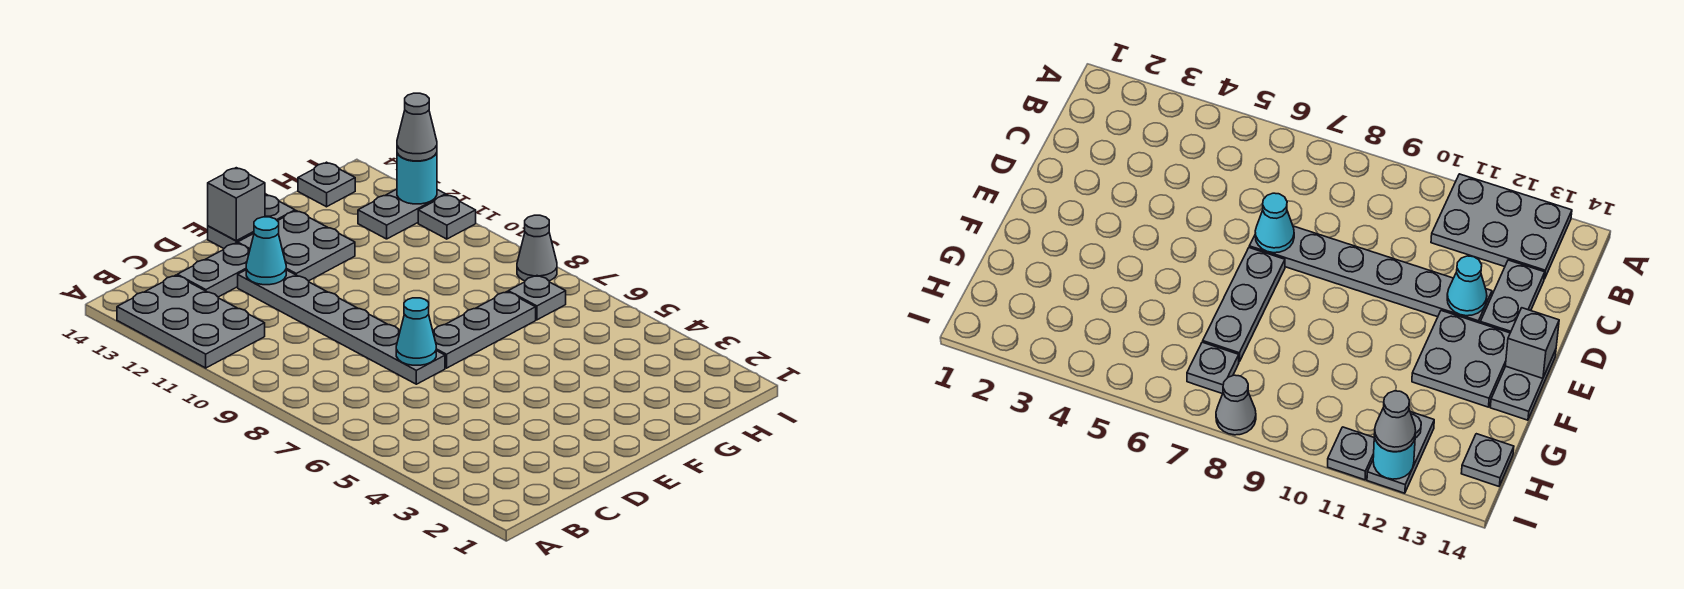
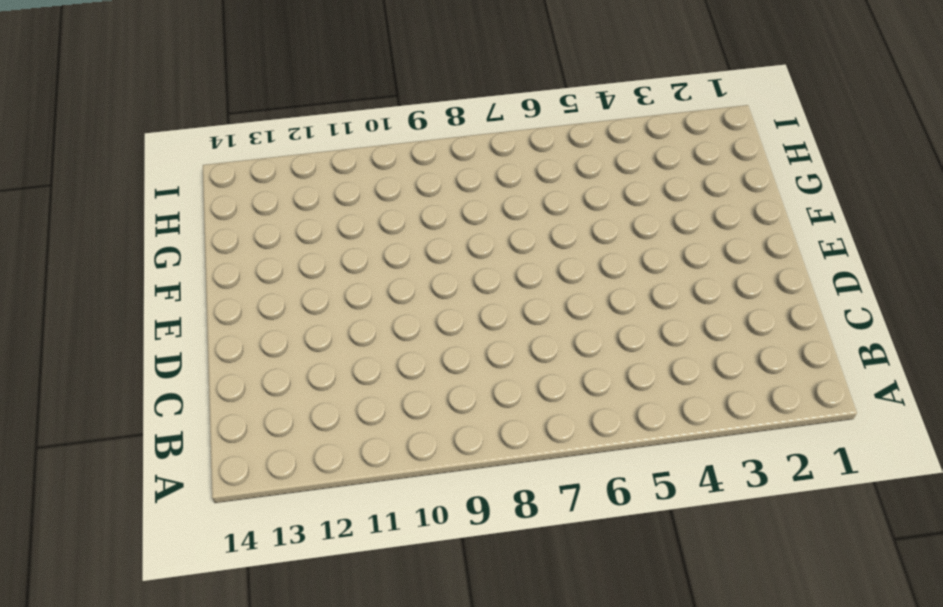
none -> grey 2x3 plate [117,275,265,368]
none -> grey 1x2 plate [177,243,250,297]
none -> grey 1x6 plate [238,270,445,384]

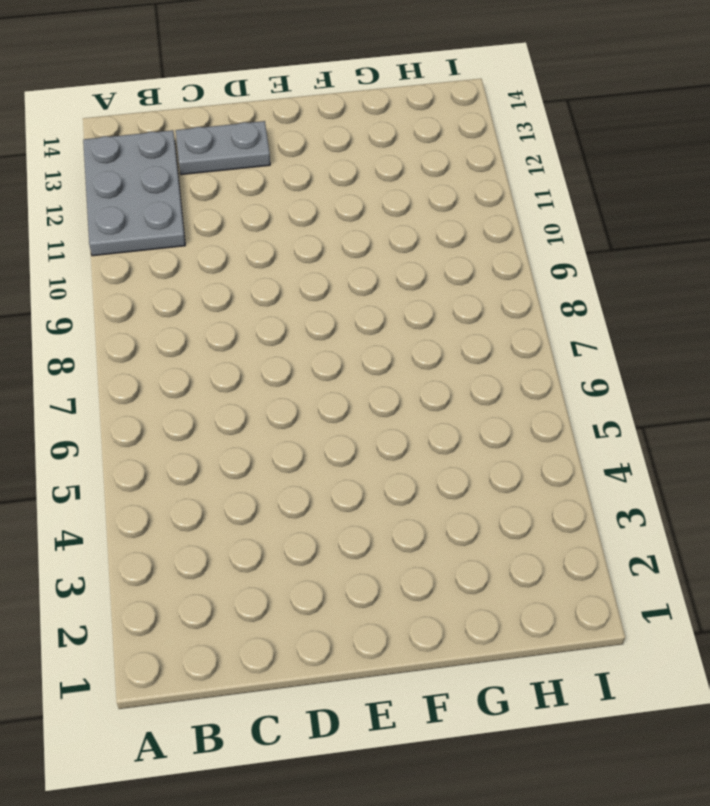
none -> grey 1x6 plate [238,270,445,384]
none -> grey 1x3 plate [433,292,536,368]
none -> grey 2x2 plate [238,211,355,281]

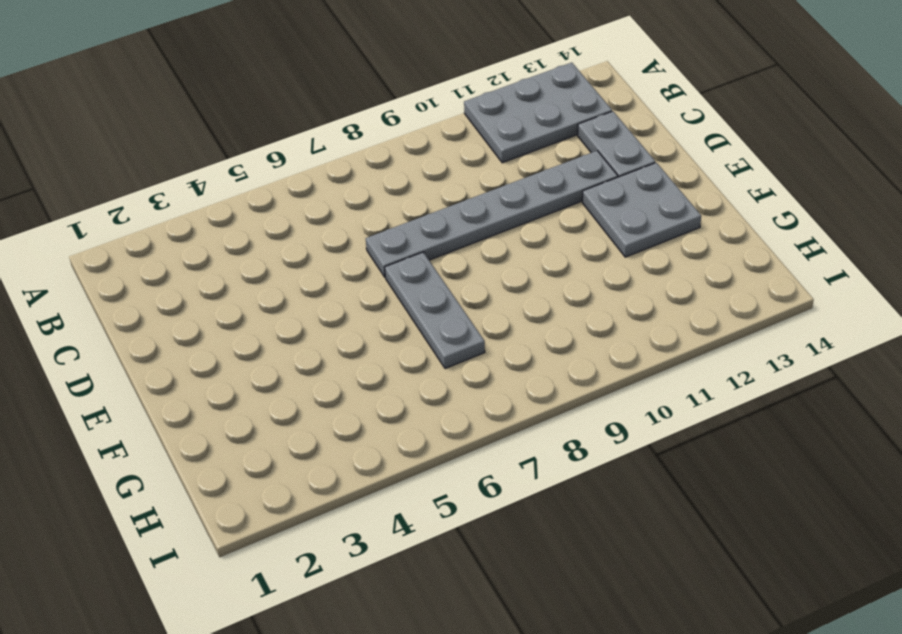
none -> grey 1x2 plate [208,195,295,248]
none -> grey 1x1 plate [508,276,566,320]
none -> grey 1x2 plate [358,189,446,239]

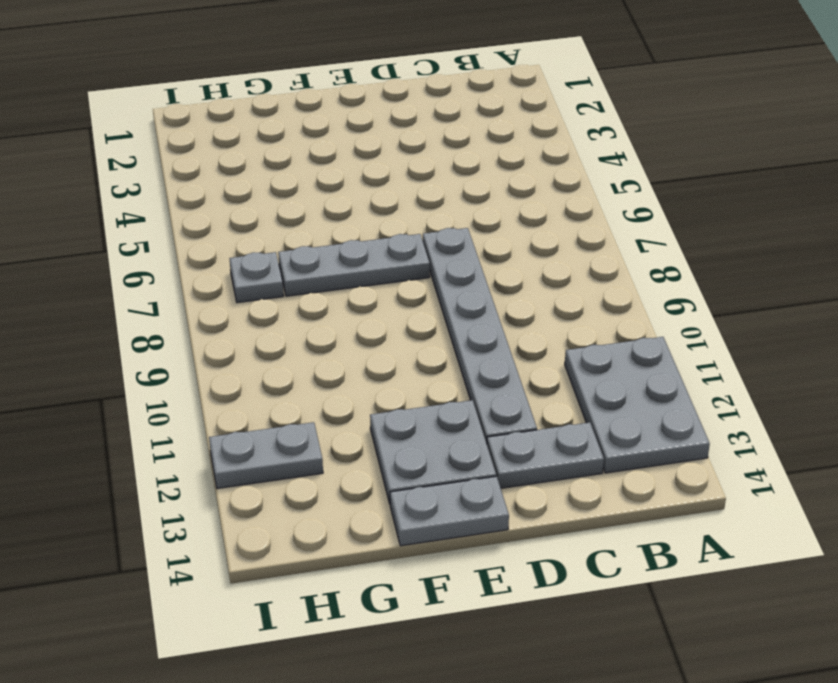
none -> grey 1x1 plate [298,162,355,207]
none -> grey 1x1 cone [517,215,557,281]
none -> grey 1x1 plate [418,195,476,239]

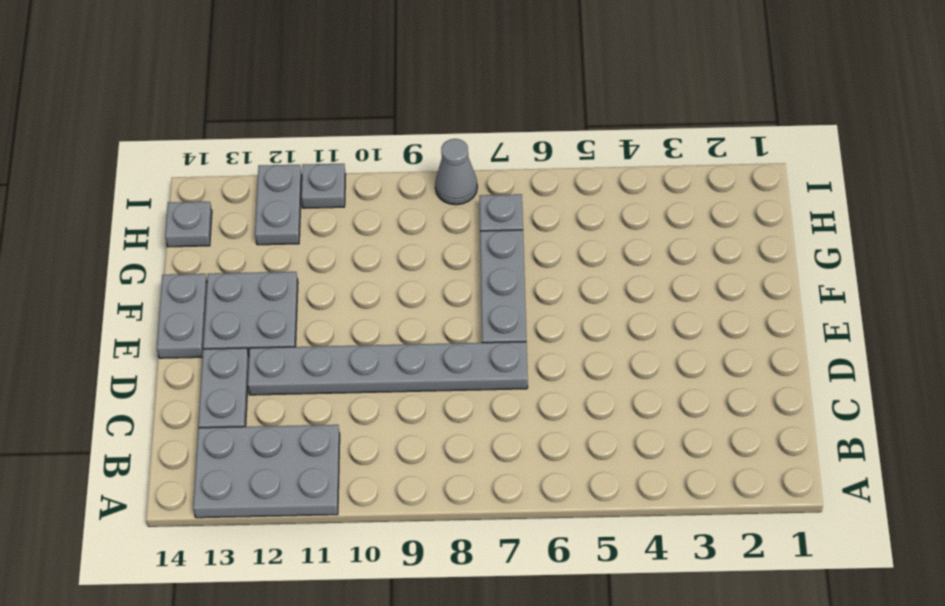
none -> cyan 1x1 cone [396,298,436,365]
none -> cyan 1x1 cone [246,217,286,285]
none -> grey 1x1 brick [208,168,265,241]

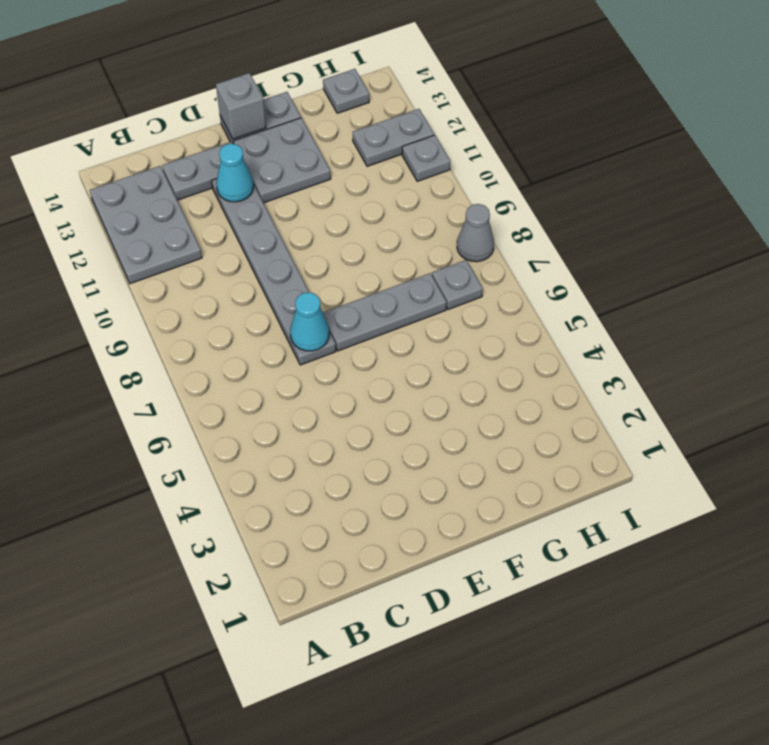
none -> cyan 1x1 round brick [397,153,437,204]
none -> grey 1x1 cone [397,93,437,161]

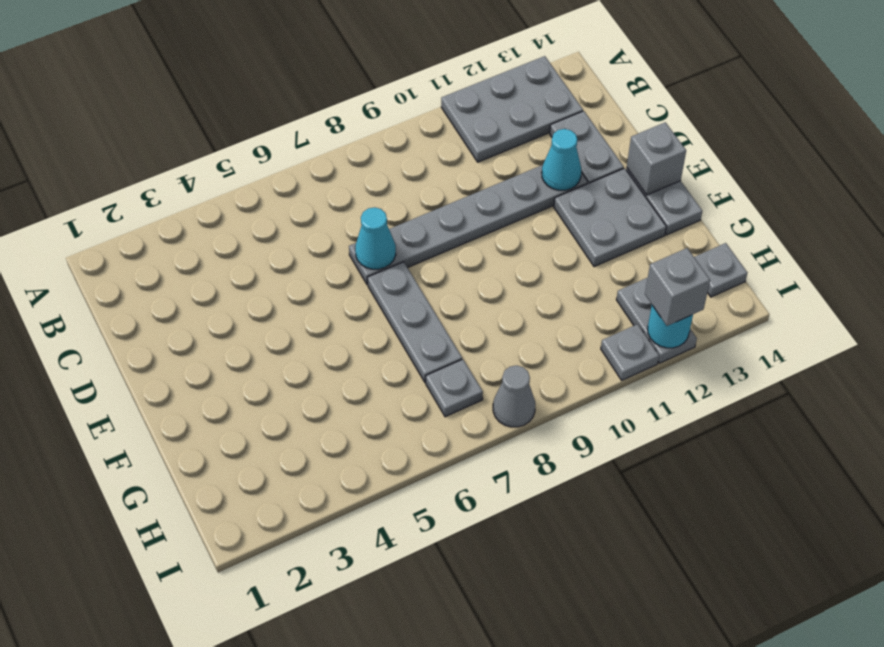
grey 1x1 brick [645,248,710,326] -> grey 1x1 cone [397,93,437,161]

